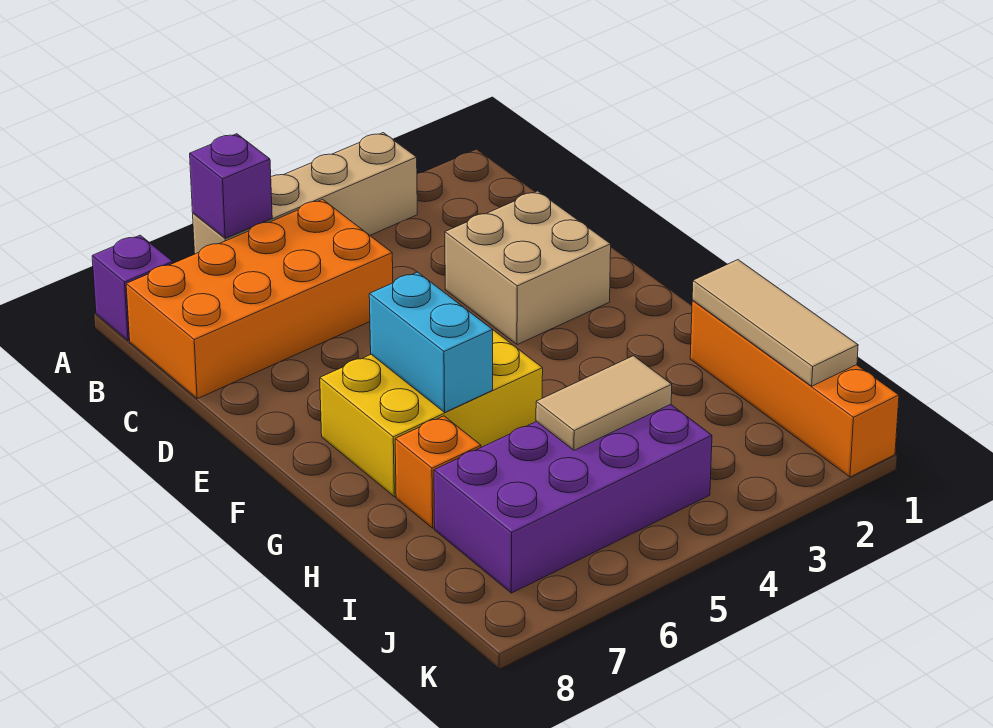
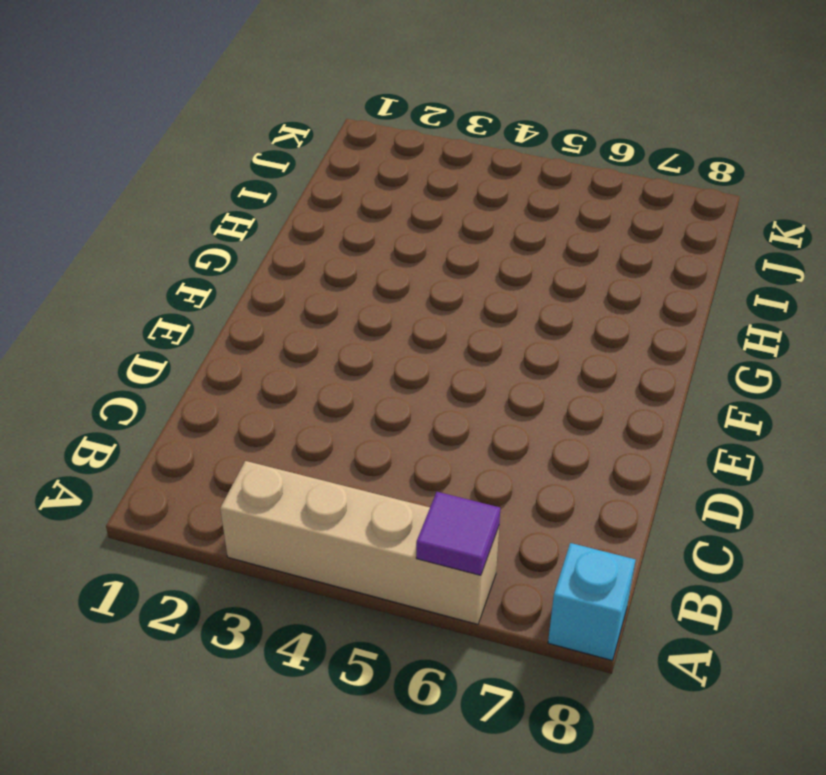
purple 1x1 tile [416,492,500,575] -> purple 1x1 brick [190,134,272,238]
cyan 1x1 brick [548,543,635,660] -> purple 1x1 brick [92,235,173,341]
none -> orange 2x4 brick [126,199,393,399]
none -> tan 2x2 brick [445,191,611,345]
none -> yellow 2x3 brick [320,330,543,497]

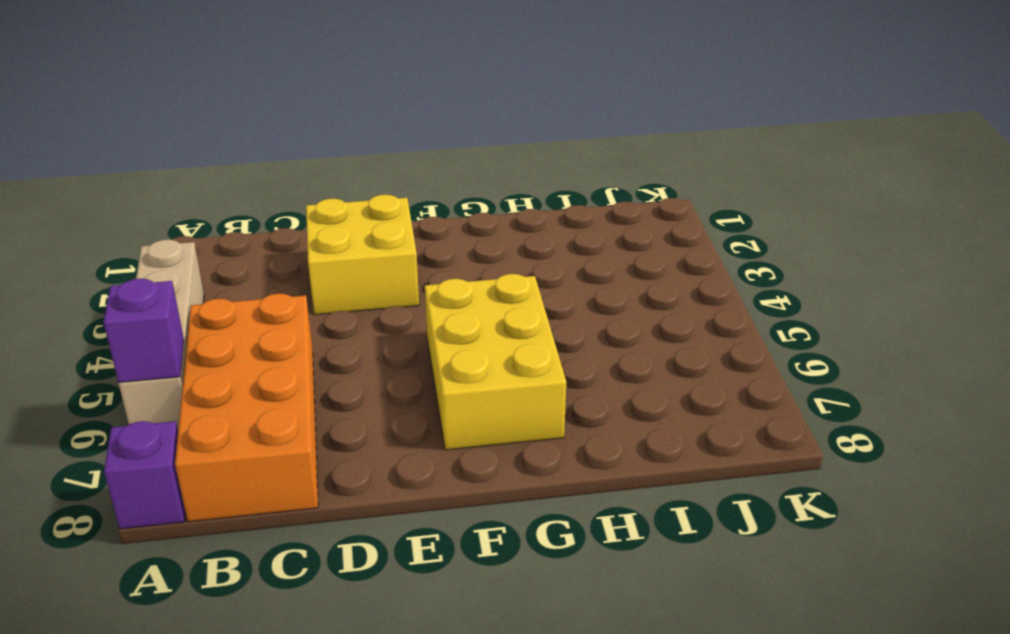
yellow 2x2 brick [306,195,419,315] -> tan 2x2 brick [445,191,611,345]
none -> orange 1x4 brick [690,301,899,477]
none -> orange 1x1 brick [395,416,481,528]
none -> purple 2x4 brick [434,404,712,593]

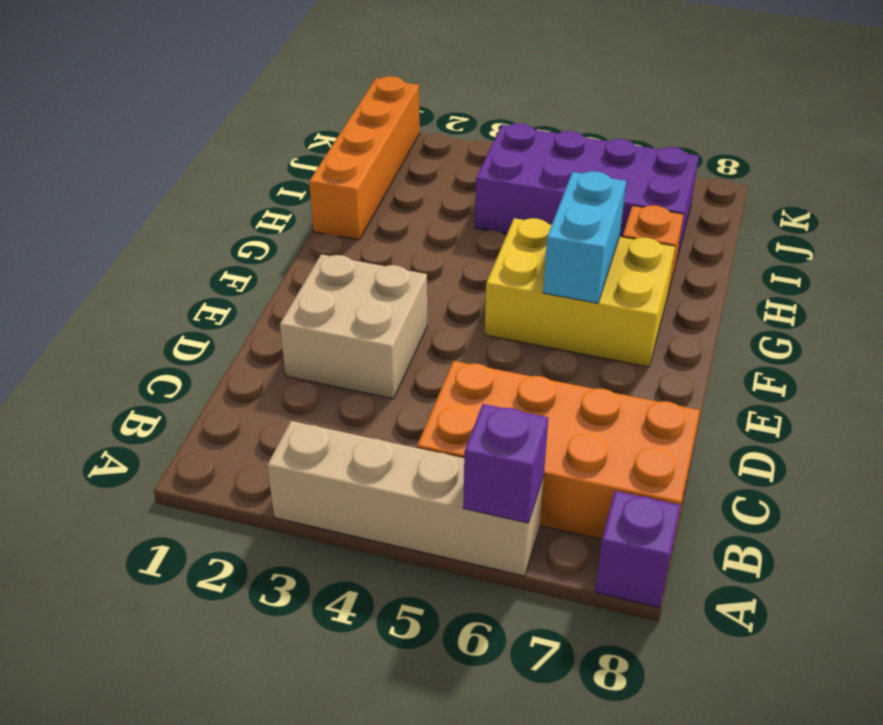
none -> tan 1x3 tile [692,260,858,386]
none -> tan 1x2 tile [536,356,672,450]

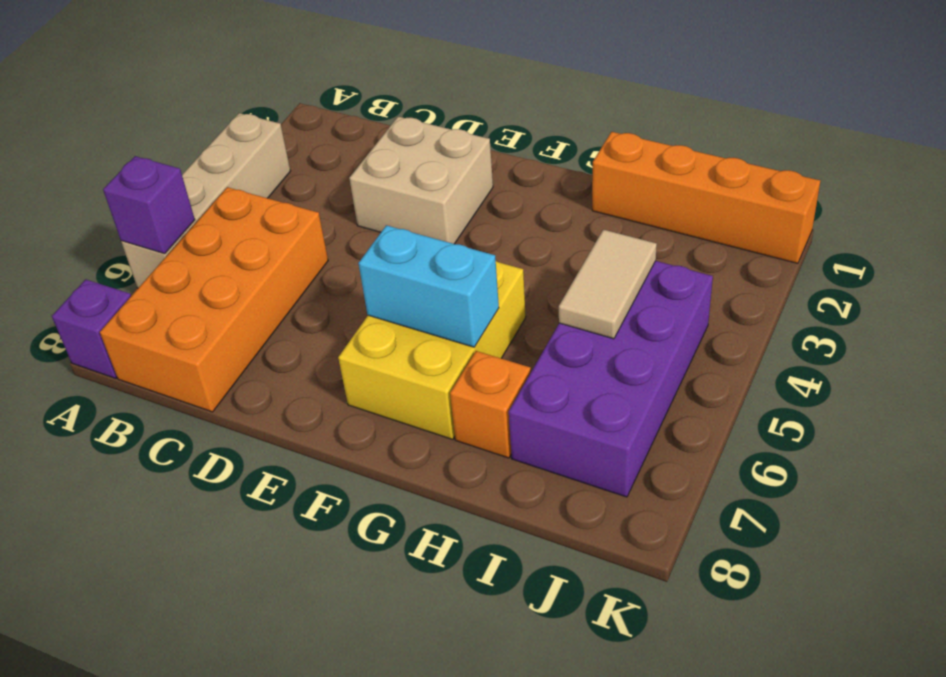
none -> tan 1x3 tile [692,260,858,386]

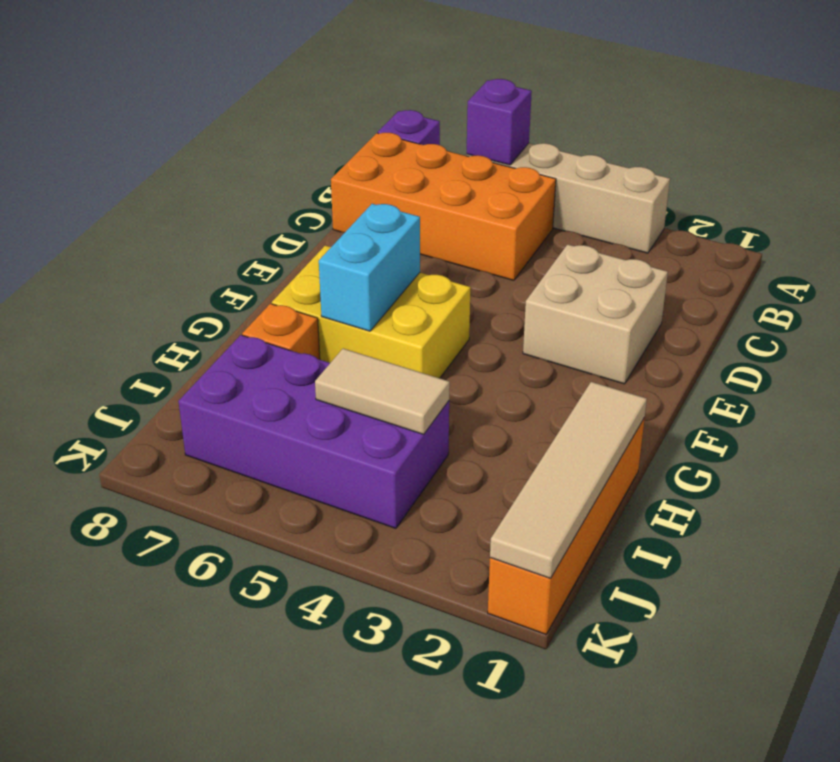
tan 1x4 tile [490,382,647,578] -> tan 1x3 tile [692,260,858,386]

